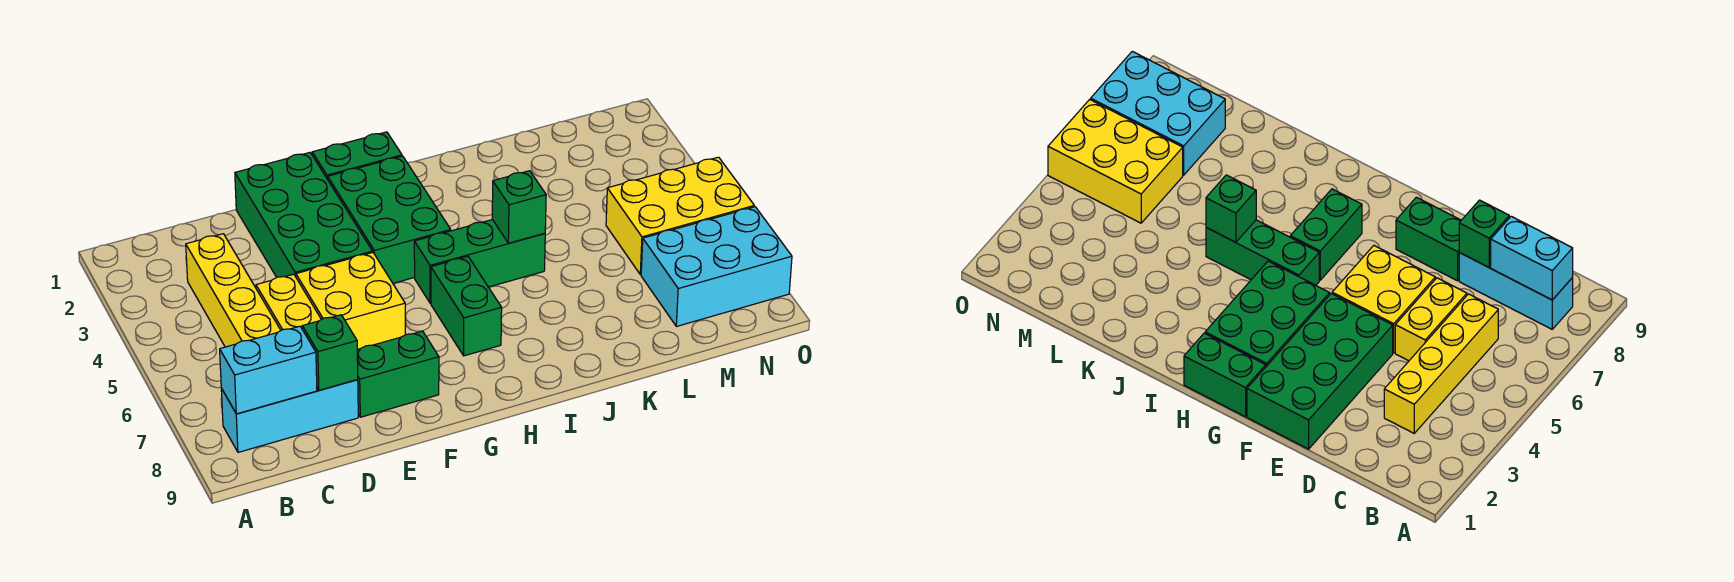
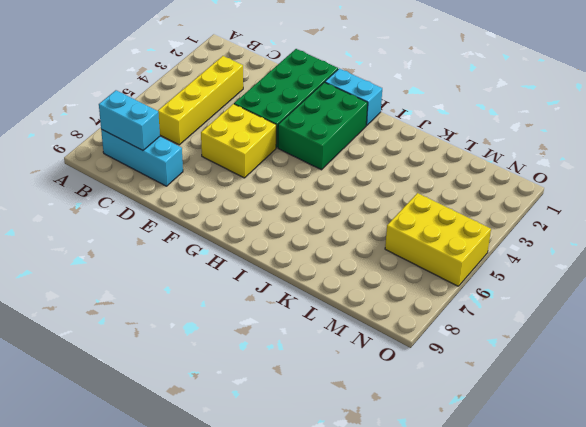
cyan 1x2 brick [325,69,382,126] -> green 1x2 brick [312,132,402,179]
none -> yellow 1x2 brick [256,274,321,330]
none -> green 1x2 brick [357,331,439,417]
none -> green 1x3 brick [414,220,545,303]

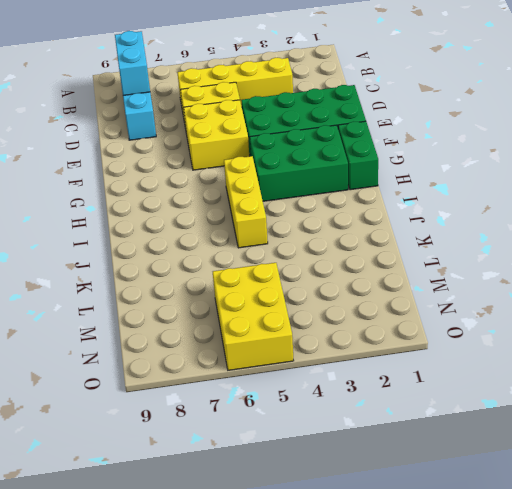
yellow 1x3 brick [224,156,268,248] -> green 1x3 brick [414,220,545,303]
none -> green 1x2 brick [357,331,439,417]
none -> green 1x2 brick [431,257,502,356]
none -> cyan 2x3 brick [641,207,792,326]

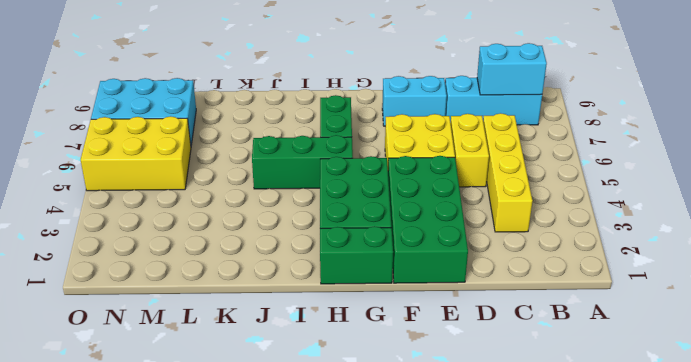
cyan 1x2 brick [382,76,447,126] -> green 1x2 brick [357,331,439,417]
none -> green 1x1 brick [302,315,358,390]
none -> green 1x1 brick [492,171,546,243]

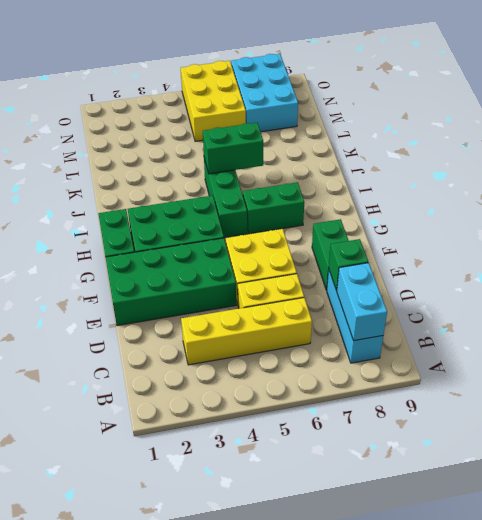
green 1x2 brick [203,123,263,174] -> green 1x1 brick [492,171,546,243]

